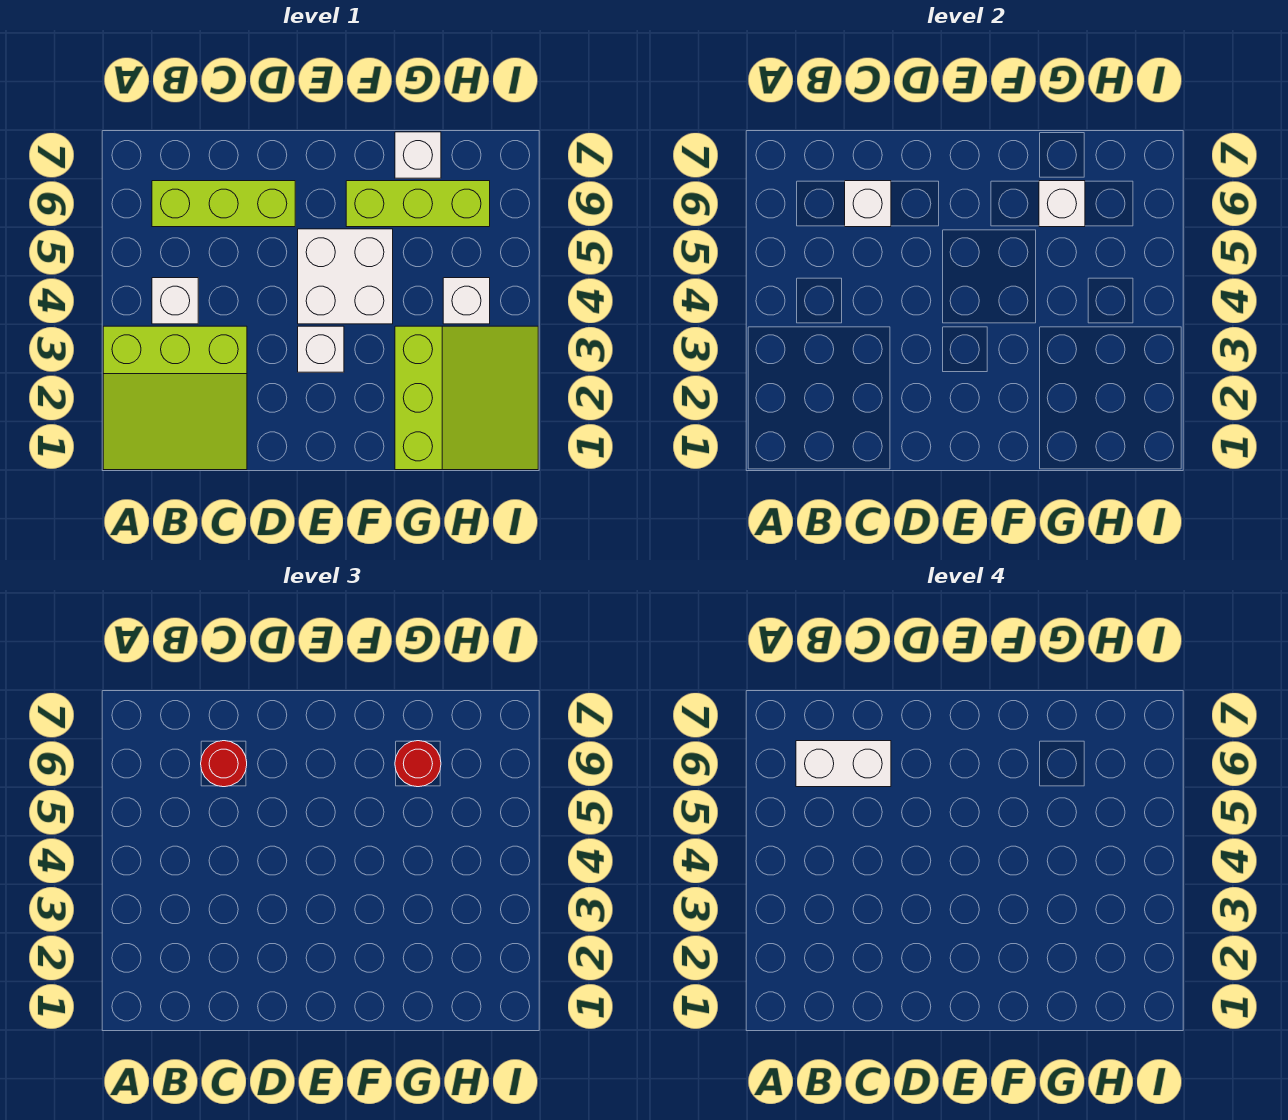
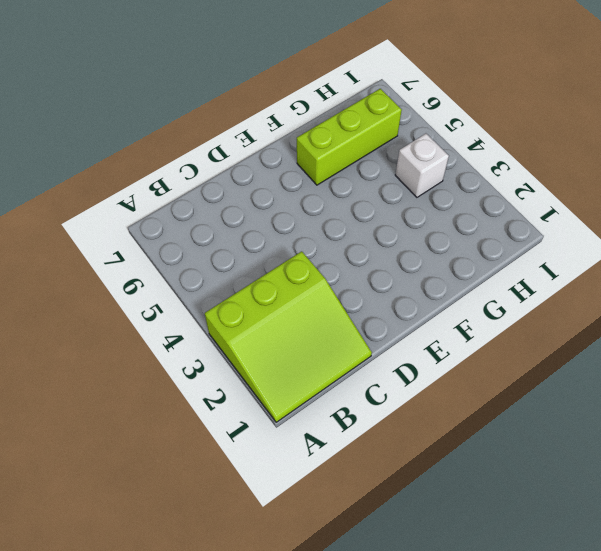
none -> white 1x1 brick [152,278,198,324]
none -> lime 1x3 brick [152,181,295,227]
none -> white 1x1 brick [298,326,344,372]

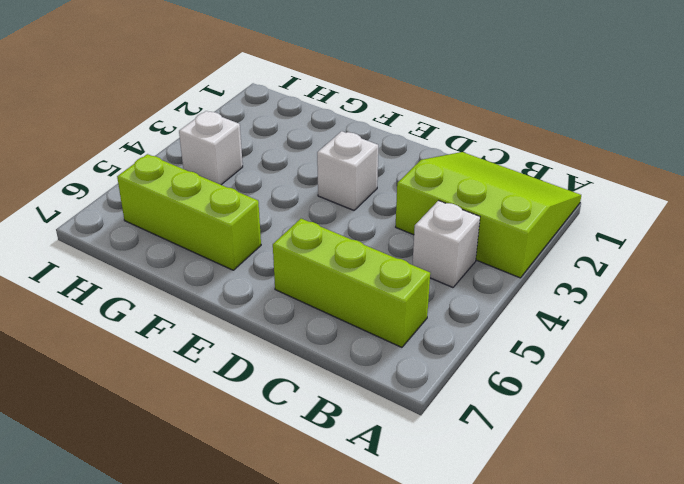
none -> white 2x2 brick [298,229,393,324]
none -> lime 3x3 slope [395,326,538,470]
none -> white 1x1 brick [395,132,441,178]

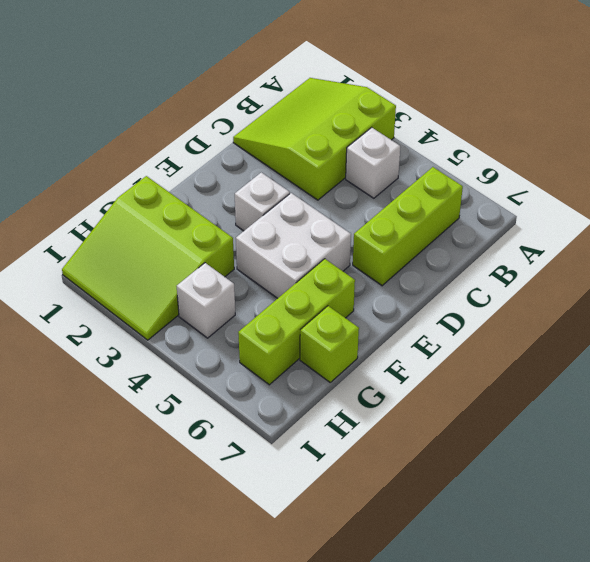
lime 1x1 brick [300,306,359,382] -> white 1x1 brick [395,132,441,178]
none -> white 1x1 brick [845,181,891,227]
none -> white 1x1 brick [1039,181,1085,227]
none -> red 1x1 round brick [201,741,247,787]

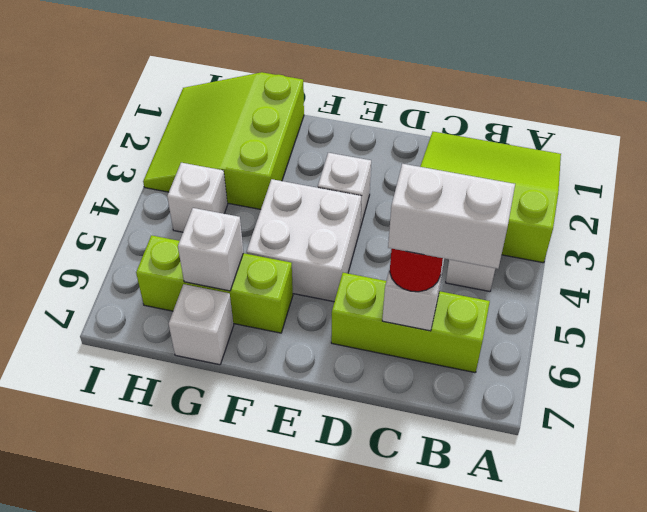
none -> red 1x1 round brick [395,741,441,787]

